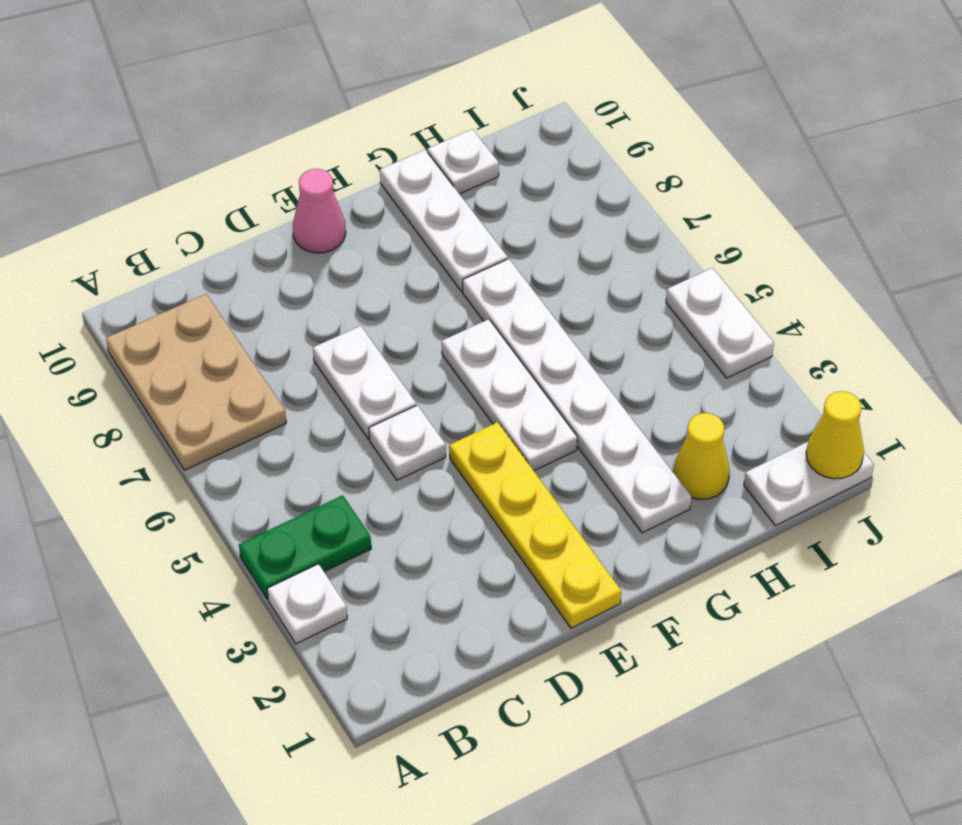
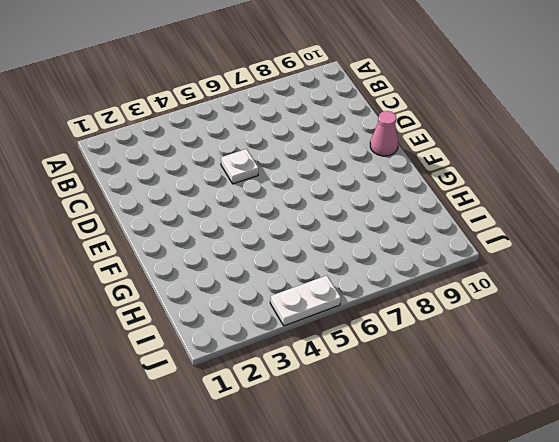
none -> white 1x1 plate [267,564,347,644]
none -> green 1x2 plate [239,495,371,599]
none -> tan 2x3 plate [106,294,286,470]

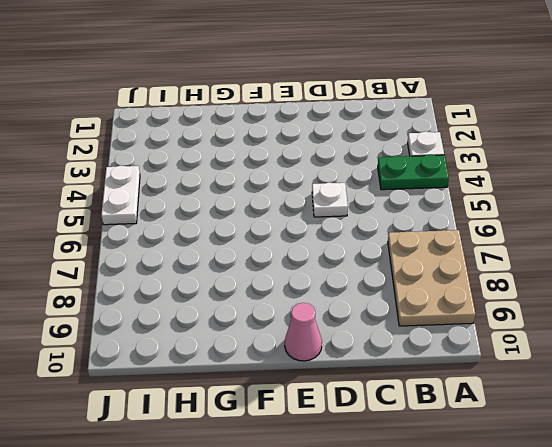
none -> white 1x2 plate [313,326,416,439]
none -> yellow 1x4 plate [449,422,621,628]
none -> white 1x3 plate [442,319,577,471]

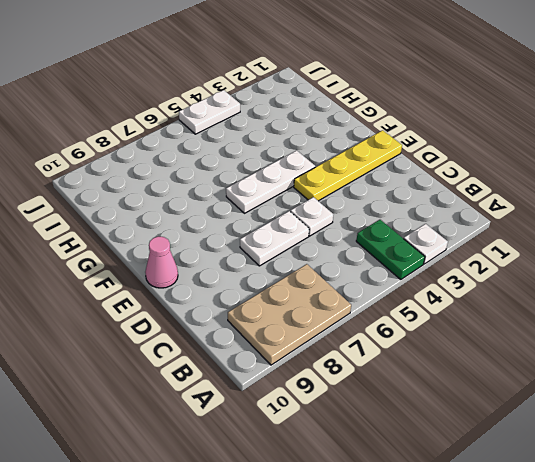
none -> white 1x6 plate [463,259,691,533]
none -> white 1x3 plate [380,150,508,291]
none -> yellow 1x1 cone [673,413,730,499]

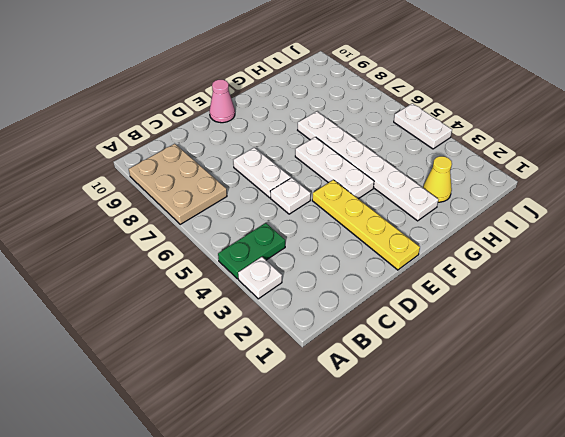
none -> white 1x3 plate [380,150,508,291]
none -> white 1x1 plate [428,129,499,194]
none -> white 1x2 plate [744,442,874,526]

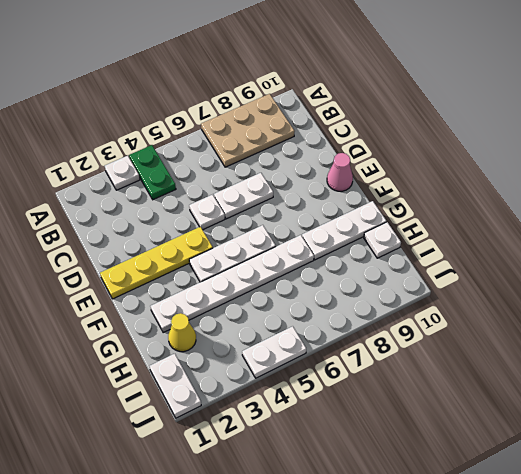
none -> yellow 1x1 cone [806,391,864,479]

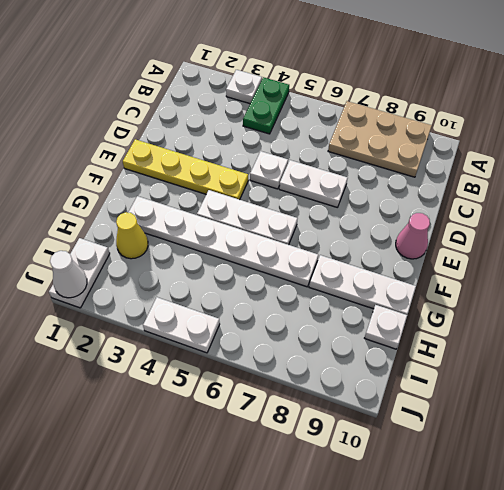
white 1x1 cone [50,251,87,298] -> yellow 1x1 cone [806,391,864,479]

